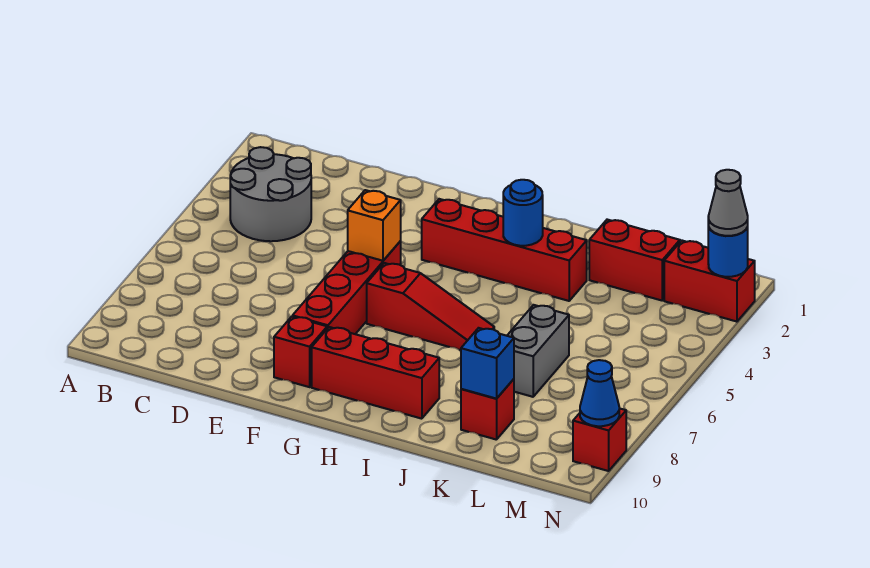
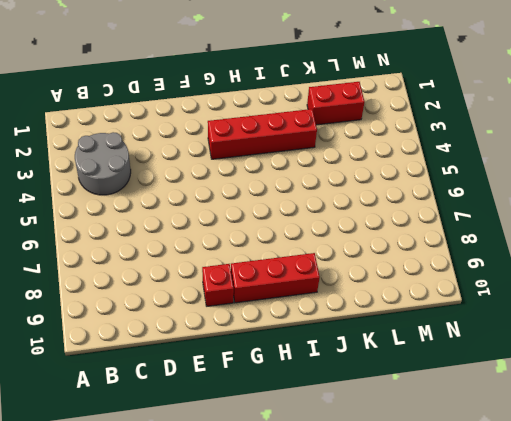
none -> red 1x4 brick [293,241,401,334]
none -> red 1x3 slope [367,263,494,350]
none -> grey 1x2 brick [507,305,569,397]

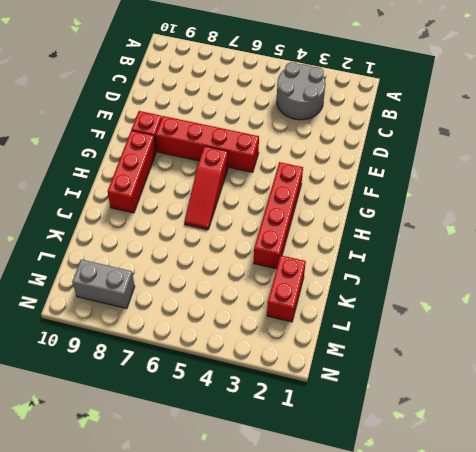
grey 1x2 brick [72,259,135,309] -> grey 1x2 brick moved to [507,305,569,397]
none -> red 1x1 brick [461,379,514,440]
none -> red 1x2 brick [664,241,755,322]
none -> red 1x1 brick [573,408,626,471]

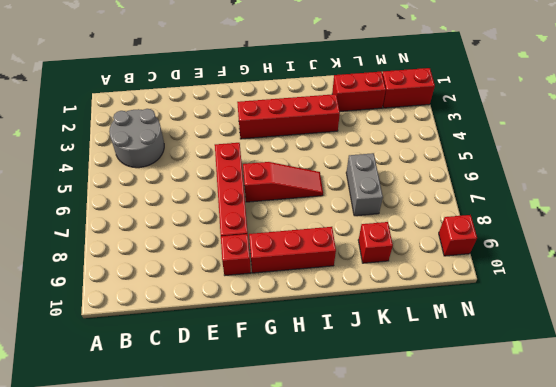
none -> orange 1x1 brick [348,190,401,261]
none -> blue 1x1 round brick [503,180,543,246]
none -> blue 1x1 brick [461,328,514,399]

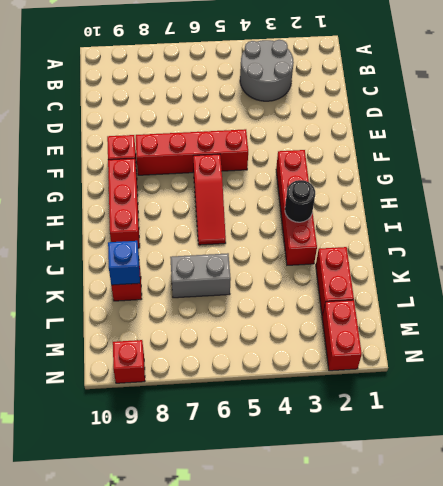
black 1x1 round brick [285,180,315,222] -> blue 1x1 round brick [503,180,543,246]
none -> orange 1x1 brick [348,190,401,261]
none -> blue 1x1 round brick [708,224,748,277]
none -> blue 1x1 cone [580,360,619,426]

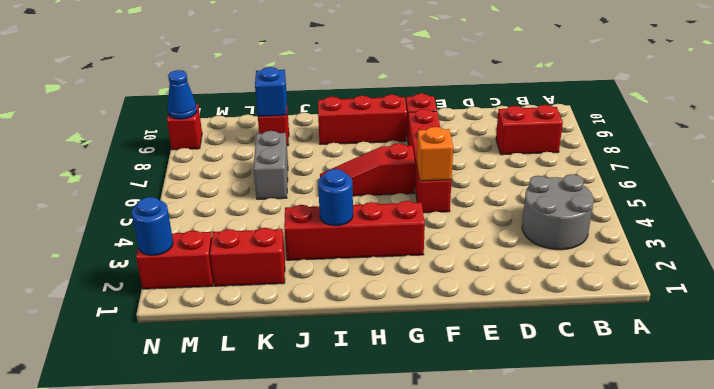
red 1x2 brick [496,105,563,155] -> none
none -> grey 1x1 cone [708,170,748,236]

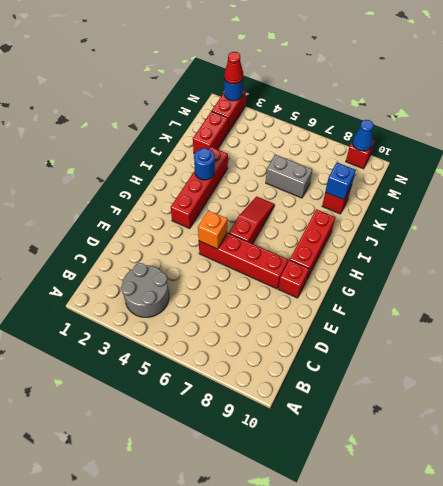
red 1x1 cone [224,52,243,84] -> grey 1x1 cone [708,170,748,236]

